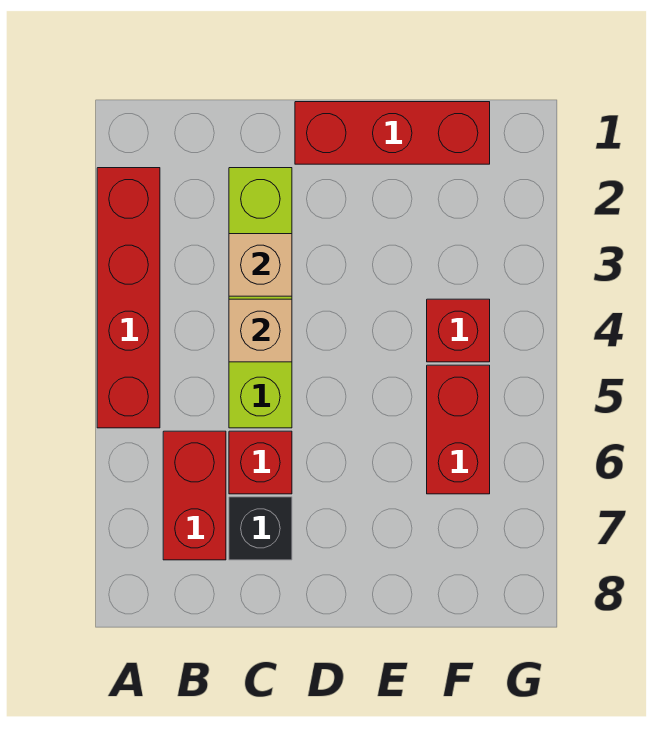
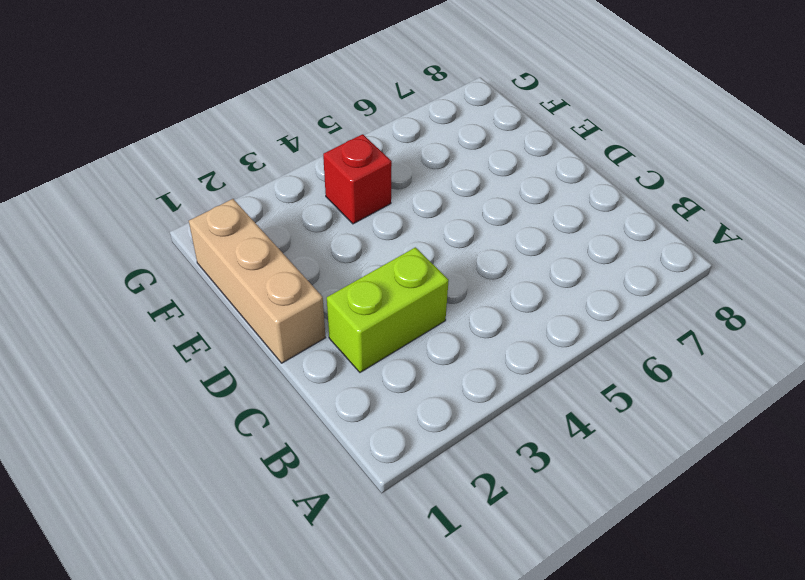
lime 1x2 brick [327,247,449,372] -> lime 1x4 brick [229,168,292,428]
tan 1x3 brick [189,199,326,363] -> red 1x3 brick [295,102,490,164]
none -> red 1x4 brick [97,168,160,428]
none -> red 1x2 brick [163,431,226,560]

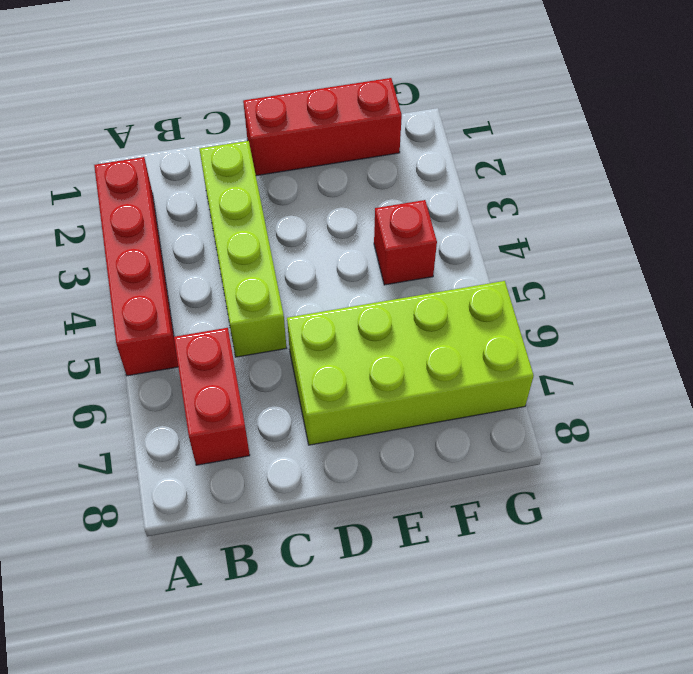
lime 2x4 brick [287,281,534,445] -> red 1x2 brick [427,365,490,494]
none -> red 1x1 brick [229,431,292,494]
none -> black 1x1 brick [229,497,292,560]

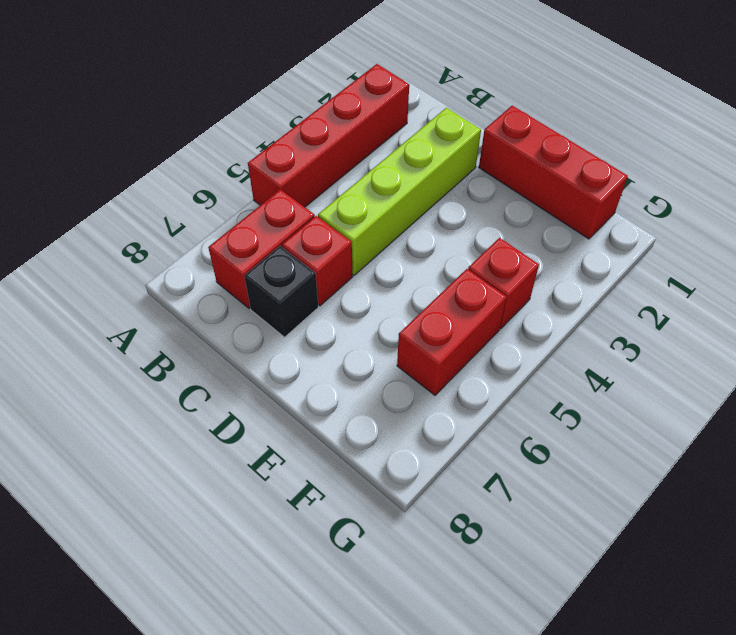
none -> tan 1x1 brick [229,234,292,296]
none -> tan 1x1 brick [229,299,292,362]

